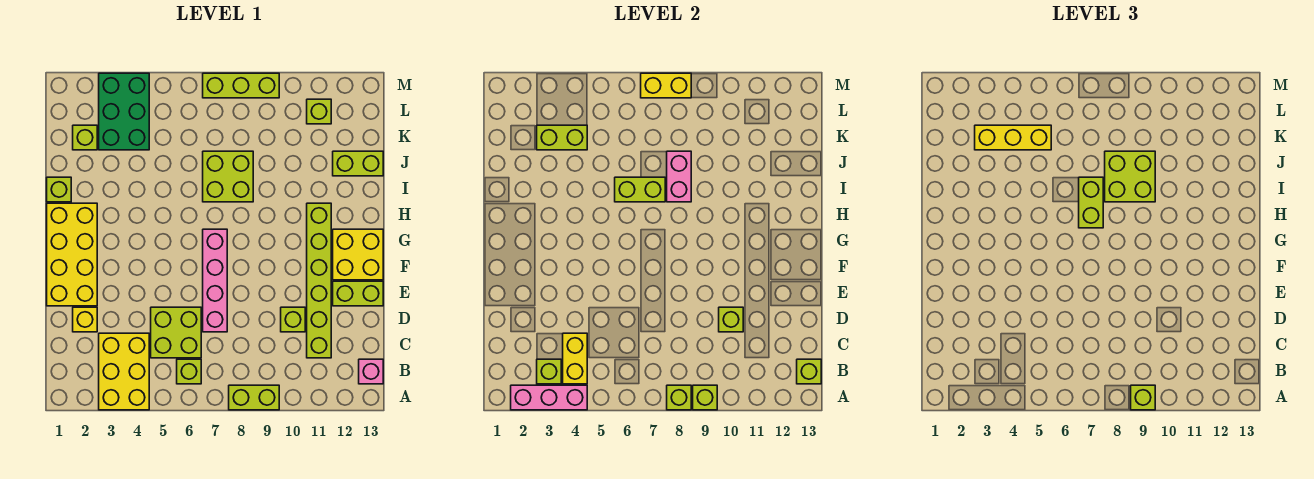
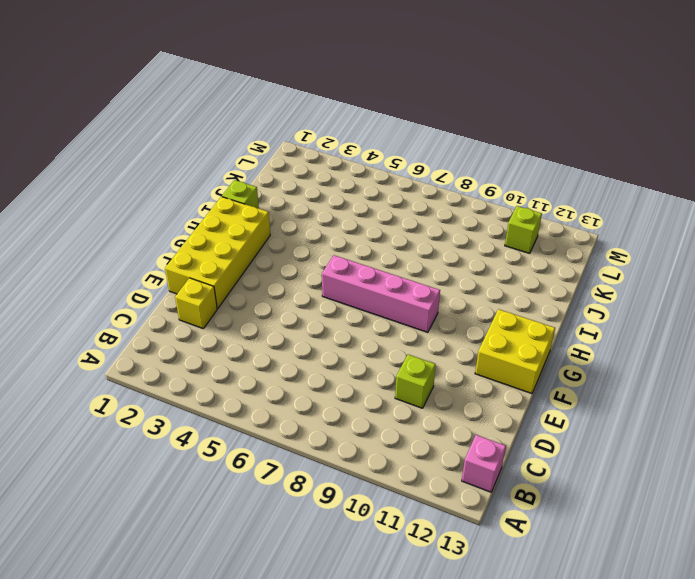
pink 1x4 brick [322,255,440,332] -> pink 1x4 brick turned to [203,229,227,332]
none -> yellow 2x3 brick [99,333,149,410]
none -> lime 1x2 brick [229,385,279,410]
none -> lime 1x1 brick [177,359,201,384]
none -> lime 2x2 brick [151,307,201,358]

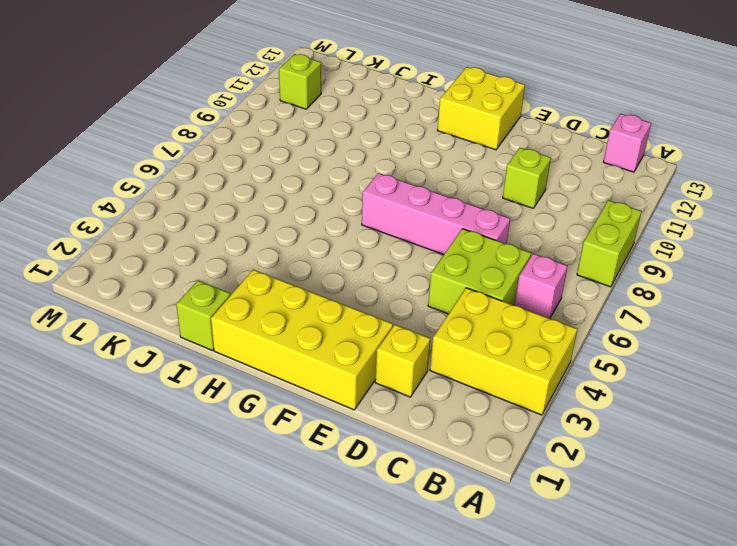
pink 1x1 brick [515,253,568,318] -> lime 1x1 brick [177,359,201,384]
none -> lime 1x6 brick [307,203,331,358]
none -> lime 1x2 brick [333,281,383,306]
none -> lime 2x2 brick [203,151,253,202]
none -> lime 1x2 brick [333,151,383,176]

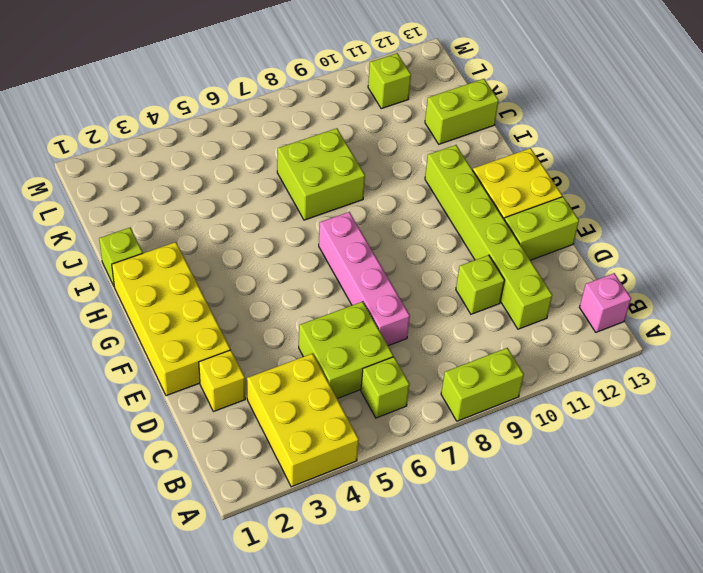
none -> lime 1x1 brick [73,125,97,150]
none -> green 2x3 brick [99,73,149,150]
none -> lime 1x3 brick [203,73,279,98]
none -> pink 1x3 brick [511,385,587,410]

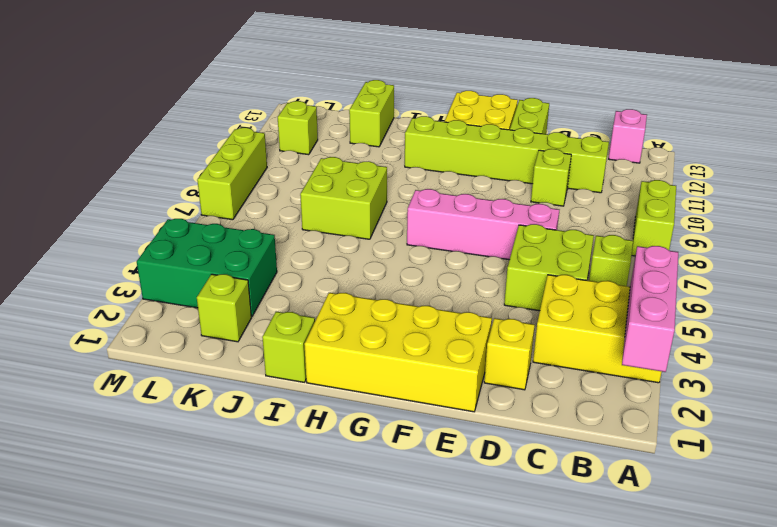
none -> lime 1x1 brick [667,385,691,410]
none -> lime 1x1 brick [693,385,717,410]
none -> lime 1x1 brick [537,359,561,384]
none -> yellow 1x2 brick [563,333,587,384]

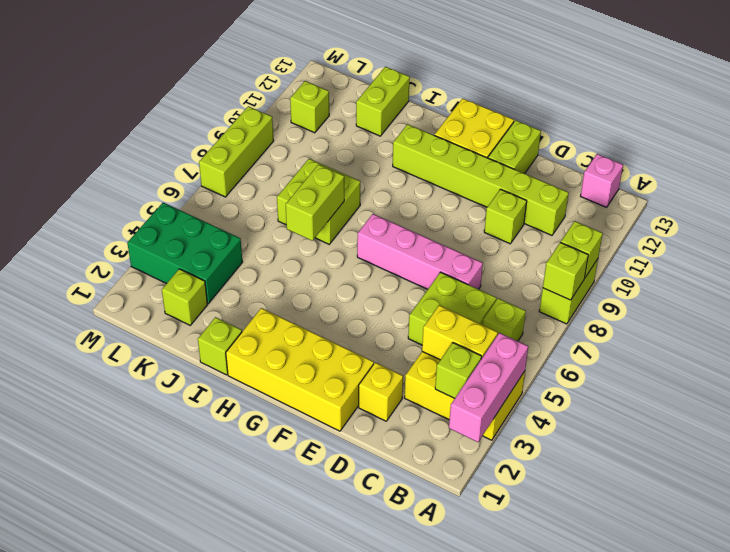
none -> lime 1x1 brick [797,359,821,384]
none -> lime 1x1 brick [719,307,743,332]
none -> pink 1x2 brick [667,151,691,202]
none -> lime 1x2 brick [537,125,587,150]

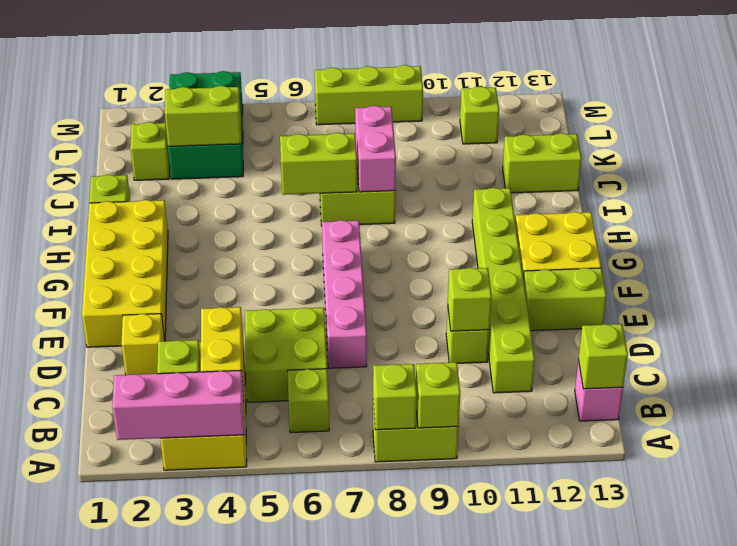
none -> yellow 1x2 brick [641,73,691,98]
none -> lime 1x1 brick [1131,385,1155,410]
none -> lime 1x2 brick [1079,177,1103,228]
none -> lime 2x2 brick [1105,151,1155,202]

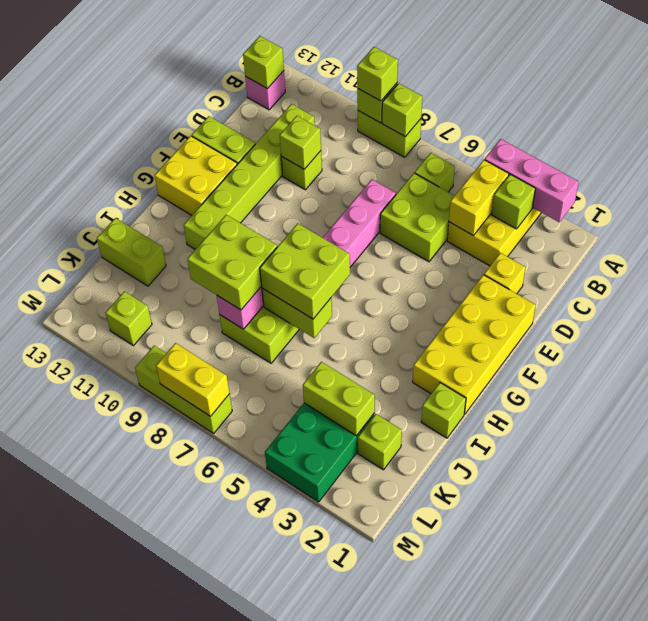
lime 2x2 brick [260,223,350,319] -> lime 1x2 brick [1079,177,1103,228]
none -> yellow 1x3 brick [975,125,1051,150]

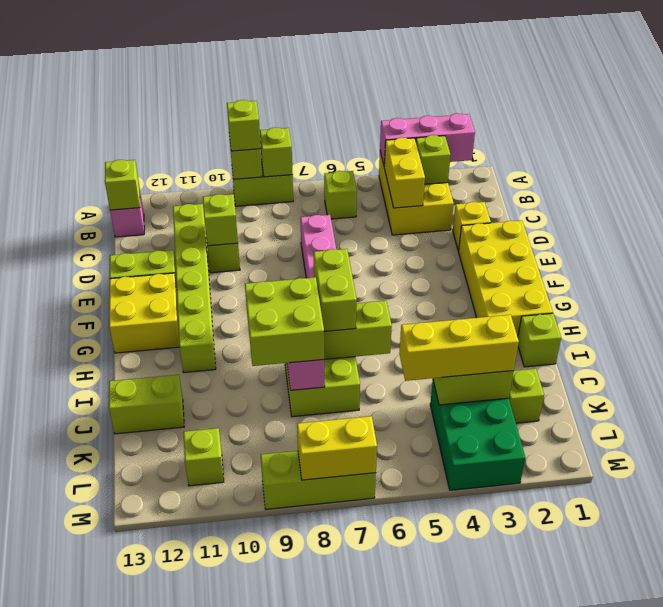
none -> lime 2x2 brick [151,307,201,358]

